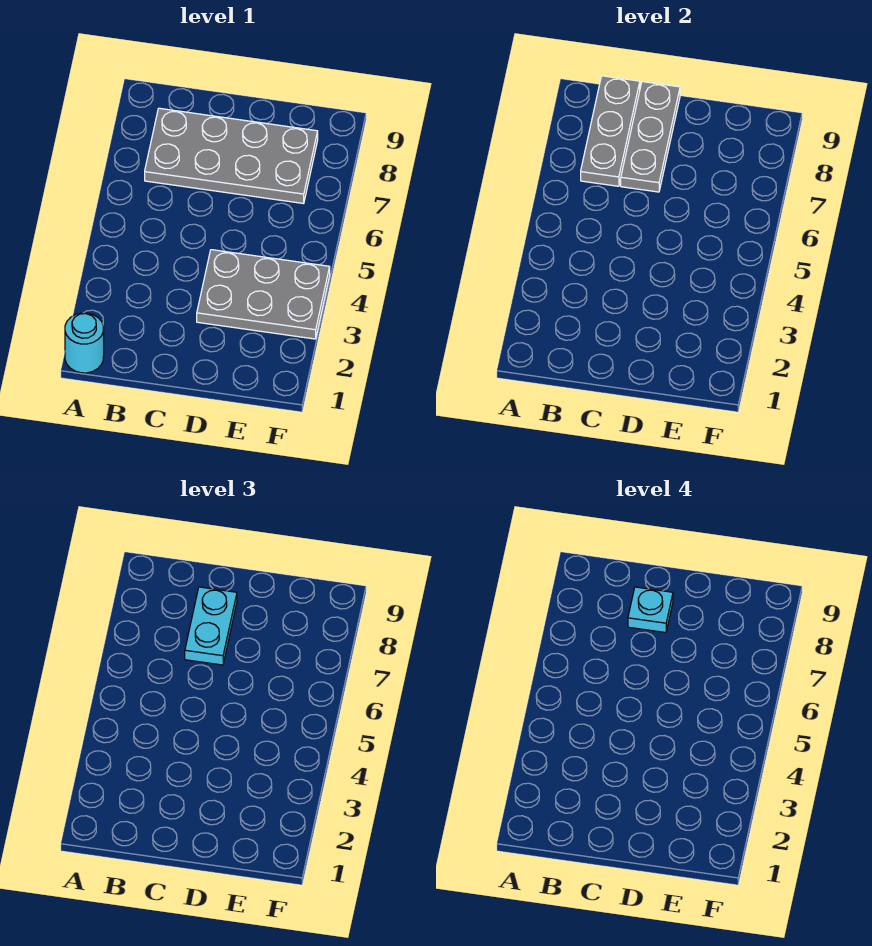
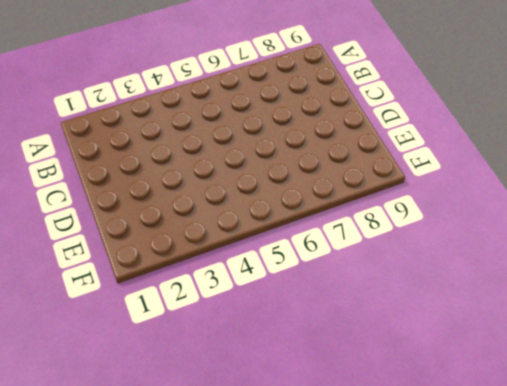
none -> cyan 1x1 round brick [65,313,104,373]
none -> grey 2x4 plate [145,108,318,203]

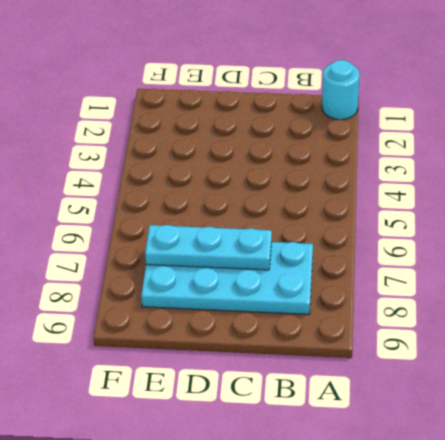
cyan 2x4 plate [141,242,313,314] -> grey 2x4 plate [145,108,318,203]
cyan 1x3 plate [145,225,272,270] -> grey 1x3 plate [621,82,680,192]
none -> grey 2x3 plate [197,250,330,339]
none -> grey 1x3 plate [581,76,640,186]

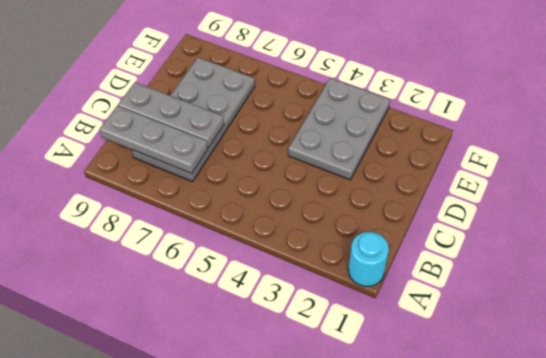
none -> cyan 1x2 plate [185,587,237,665]
none -> cyan 1x1 plate [628,587,673,633]

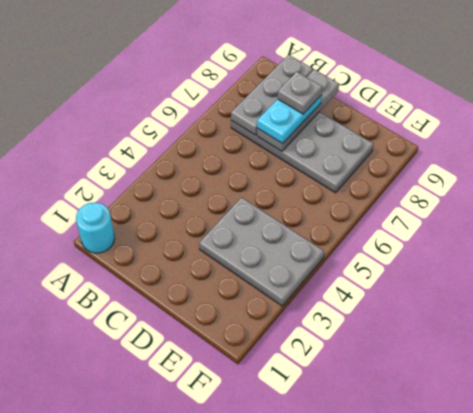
grey 1x1 plate [278,72,322,114] -> cyan 1x1 plate [628,587,673,633]

